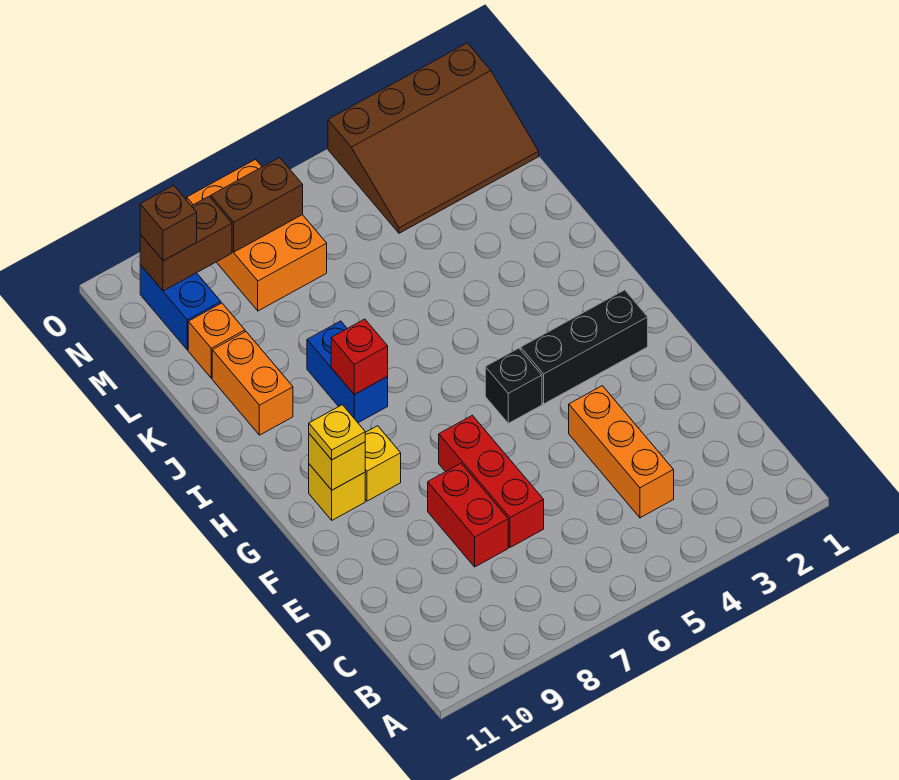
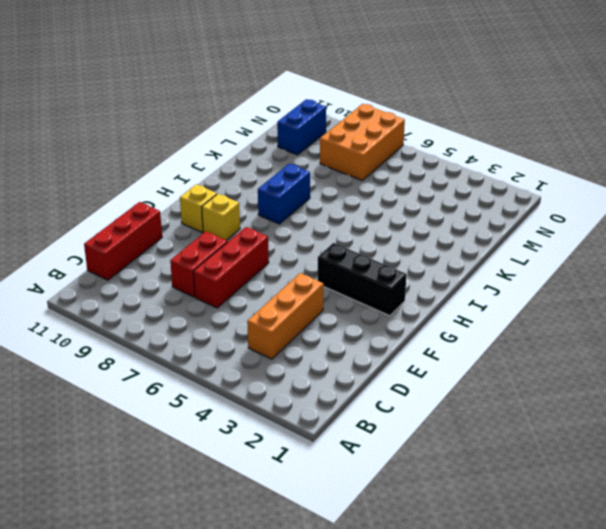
red 1x3 brick [84,202,162,280] -> none
none -> black 1x1 brick [485,348,542,423]
none -> orange 1x2 brick [212,332,293,435]
none -> orange 1x1 brick [188,303,245,378]

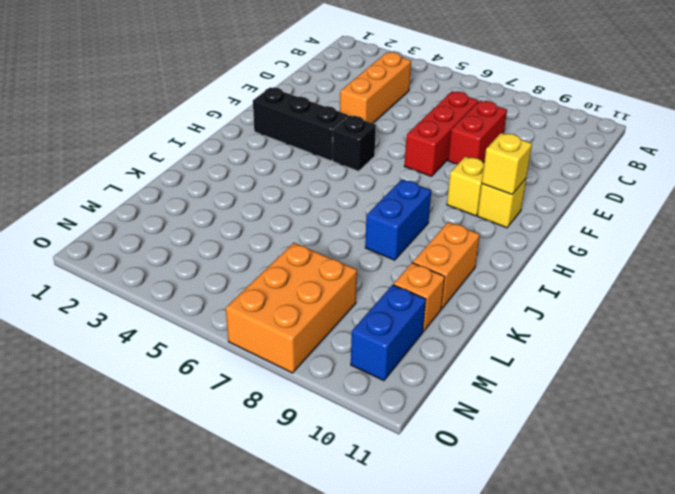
none -> brown 3x4 slope [328,43,539,233]
none -> red 1x1 brick [331,319,388,394]
none -> brown 1x2 brick [211,157,303,252]

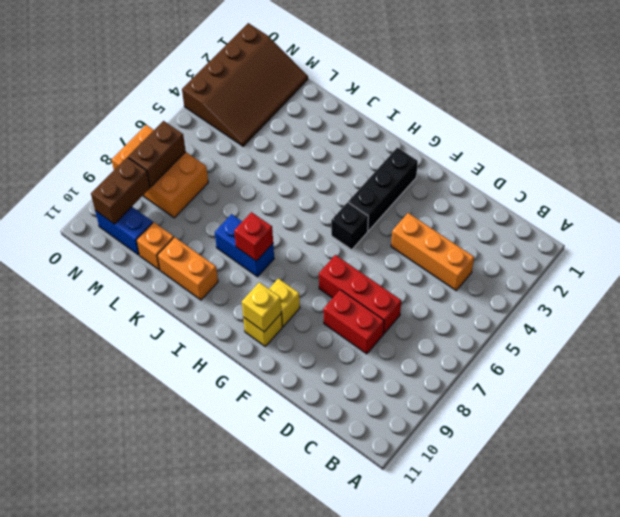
none -> yellow 1x1 plate [309,405,365,460]
none -> brown 1x1 brick [140,185,197,261]

